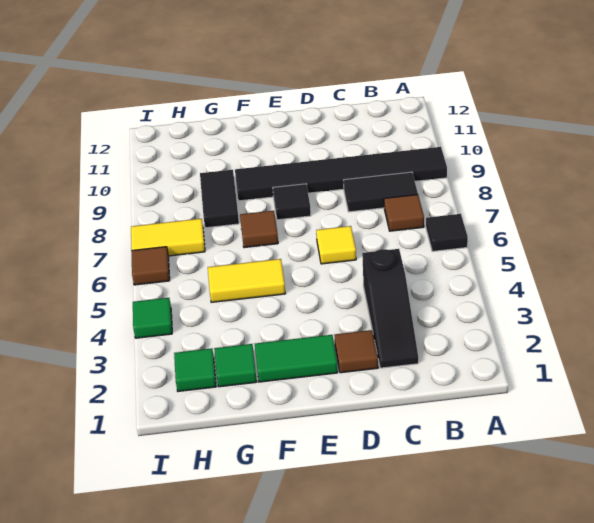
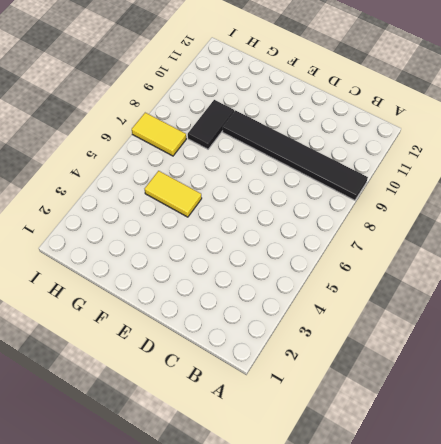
none -> black 1x1 tile [426,214,468,251]
none -> brown 1x1 tile [384,195,424,231]
none -> black 1x2 tile [344,172,418,212]

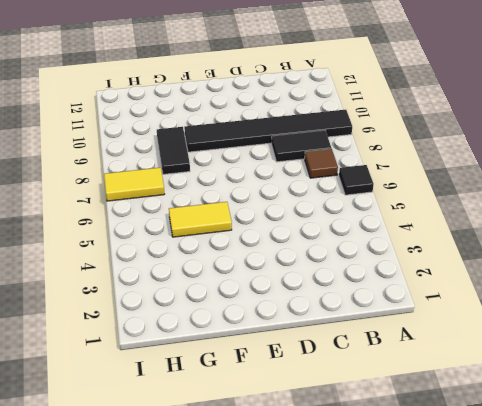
none -> black 1x3 slope [362,249,418,368]
none -> brown 1x1 tile [334,330,378,373]
none -> yellow 1x1 tile [316,226,356,264]

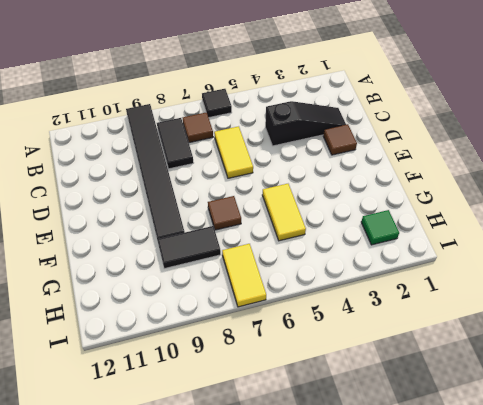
yellow 1x2 tile [214,126,253,178] -> yellow 1x1 tile [316,226,356,264]
none -> green 1x2 tile [255,335,338,382]
none -> black 1x1 tile [273,184,311,220]
none -> green 1x1 tile [214,344,257,387]

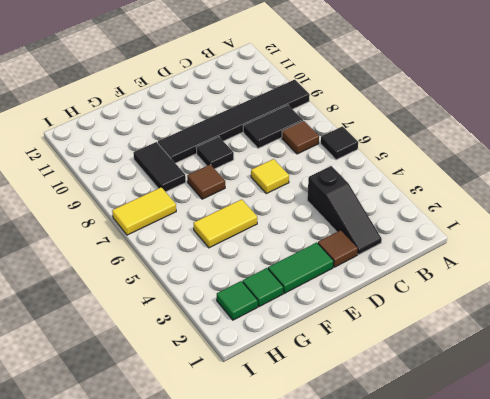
none -> green 1x1 tile [133,298,172,338]
none -> brown 1x1 tile [131,247,170,285]

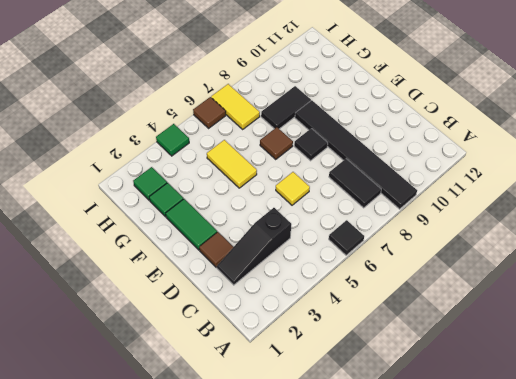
none -> brown 1x1 tile [384,195,424,231]

